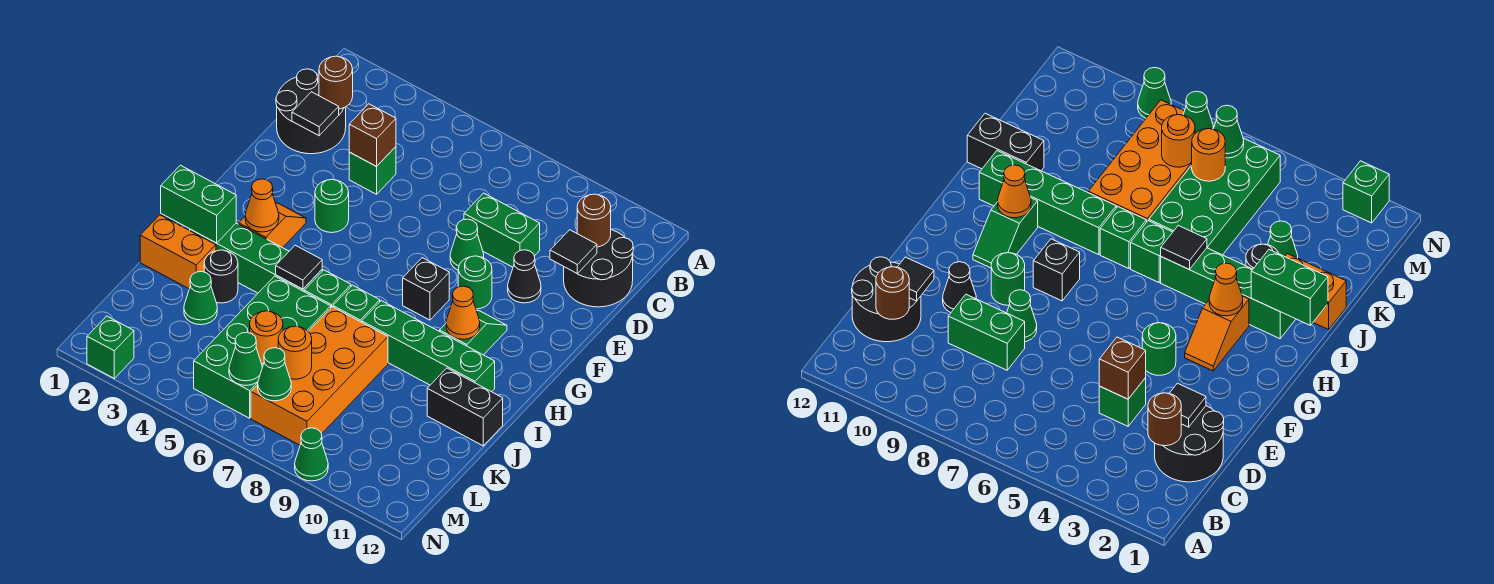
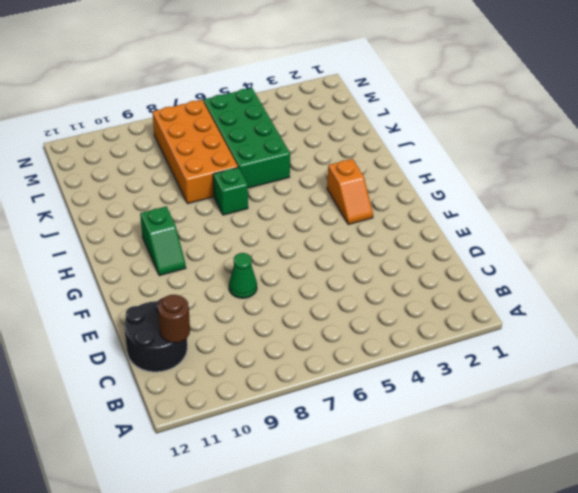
none -> black 2x2 round brick [276,69,346,154]
none -> green 1x1 brick [349,147,396,194]
none -> green 1x2 brick [464,193,540,267]
none -> black 1x1 cone [508,250,541,303]

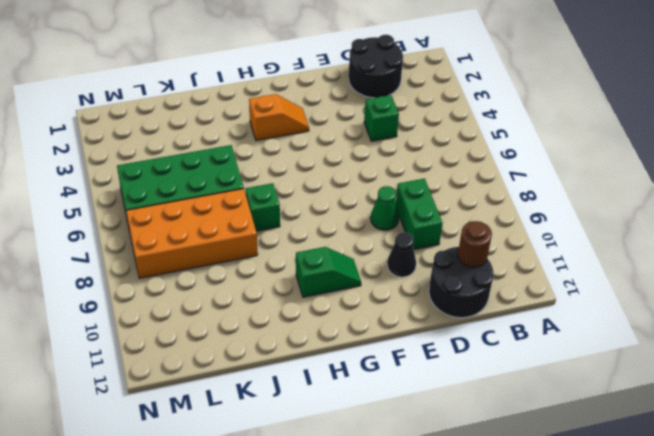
none -> green 1x1 round brick [315,179,349,233]
none -> green 1x1 round brick [458,256,492,309]
none -> black 1x1 brick [403,258,449,320]
none -> green 1x4 brick [190,223,322,293]

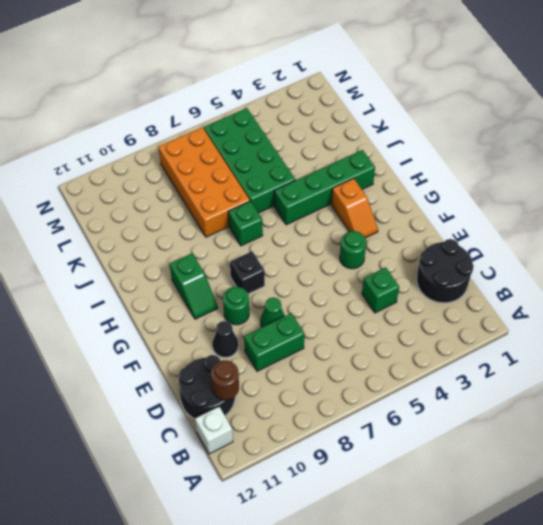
white 1x1 brick [195,407,233,454] -> none
none -> green 1x1 brick [304,270,351,307]
none -> green 1x4 brick [362,301,495,392]
none -> orange 1x2 brick [140,215,216,289]
none -> black 1x1 round brick [204,250,238,303]

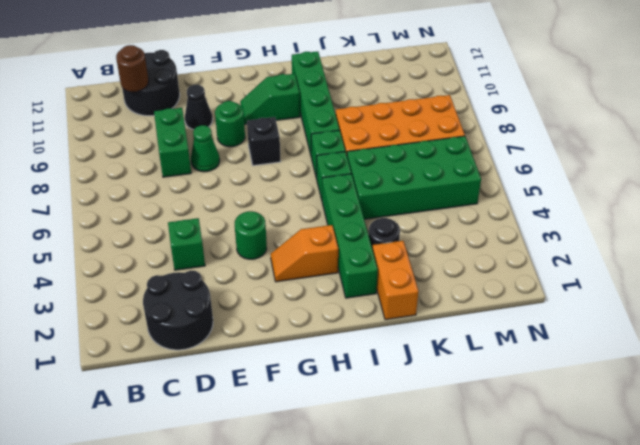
none -> black 1x2 brick [427,368,503,446]
none -> green 1x1 cone [184,272,217,325]
none -> green 1x1 brick [87,316,134,378]
none -> green 1x1 cone [295,428,328,481]

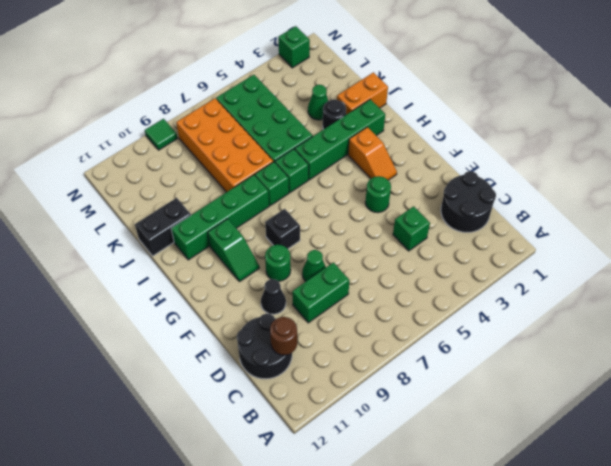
green 1x1 tile [145,119,178,150] -> green 1x1 cone [295,428,328,481]
none -> brown 1x1 round brick [319,56,353,109]
none -> black 1x1 tile [292,92,339,136]
none -> brown 1x1 brick [349,104,396,166]
none -> black 1x1 tile [550,230,597,274]

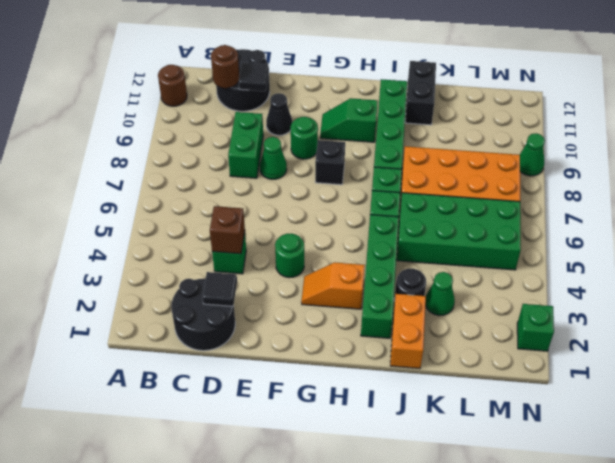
brown 1x1 round brick [158,65,187,106] -> brown 1x1 round brick moved to [319,56,353,109]
none -> orange 1x1 cone [245,179,279,232]
none -> orange 1x1 cone [446,286,480,339]
none -> green 1x2 brick [161,165,236,243]
none -> black 1x1 tile [276,245,322,289]

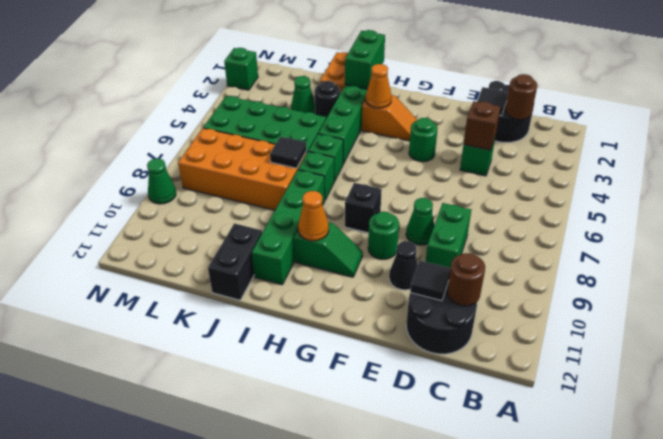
black 1x1 tile [270,137,307,168] -> black 1x1 tile moved to [276,245,322,289]
none -> orange 1x1 round brick [250,311,283,364]
none -> orange 1x1 round brick [278,326,312,379]
none -> green 1x1 cone [229,332,262,385]
none -> green 1x1 cone [258,348,291,401]

